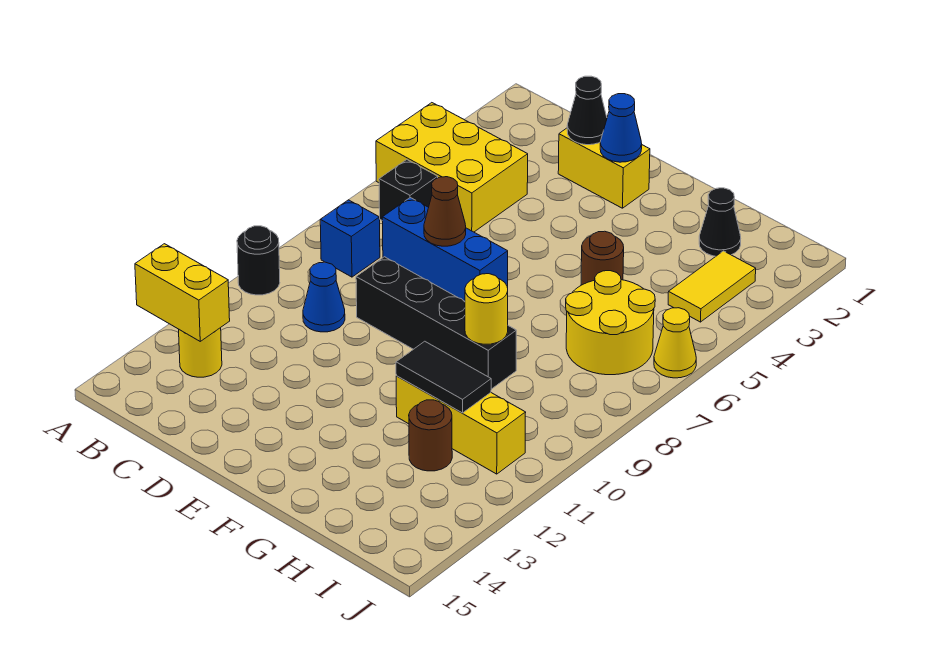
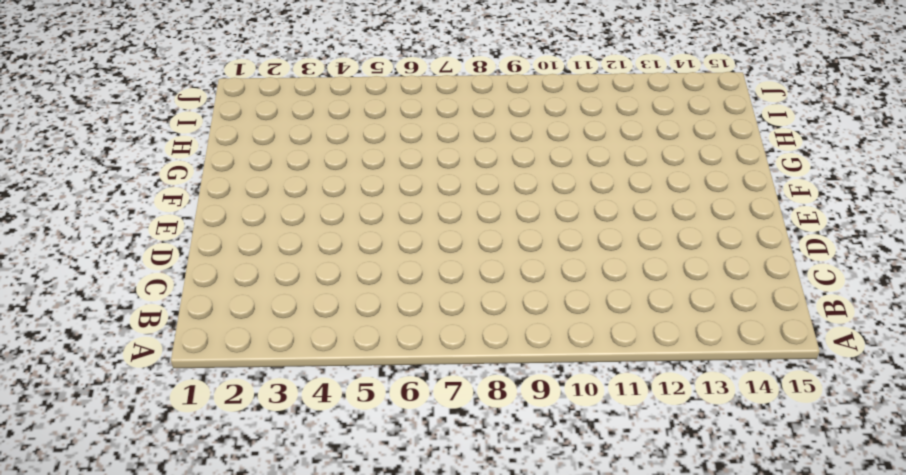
none -> yellow 2x3 brick [376,103,528,232]
none -> black 1x1 round brick [237,226,280,295]
none -> black 1x1 brick [379,160,438,220]

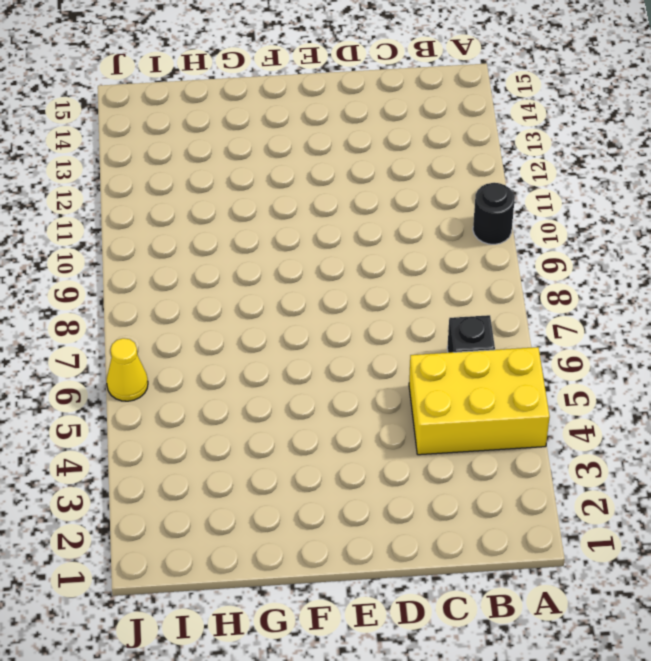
none -> blue 1x1 brick [320,200,380,277]
none -> yellow 1x1 round brick [179,328,222,377]
none -> blue 1x3 brick [382,198,508,301]

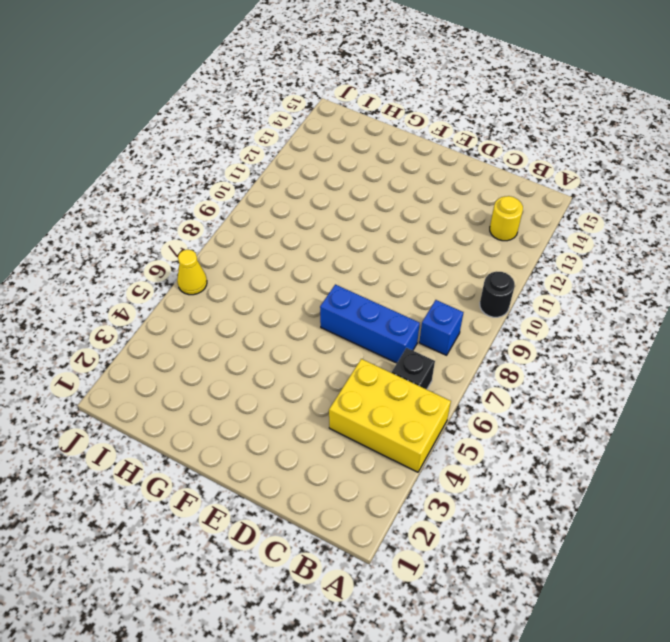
none -> blue 1x1 cone [303,262,345,332]
none -> yellow 1x2 brick [558,128,650,208]
none -> black 1x4 brick [356,257,516,389]

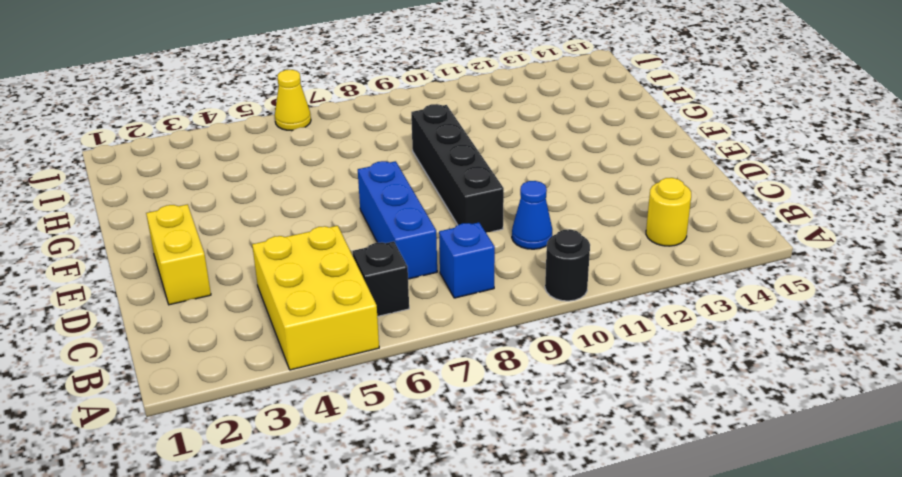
none -> brown 1x1 round brick [581,231,624,285]
none -> yellow 1x3 brick [396,376,526,474]
none -> black 1x1 cone [699,188,741,256]

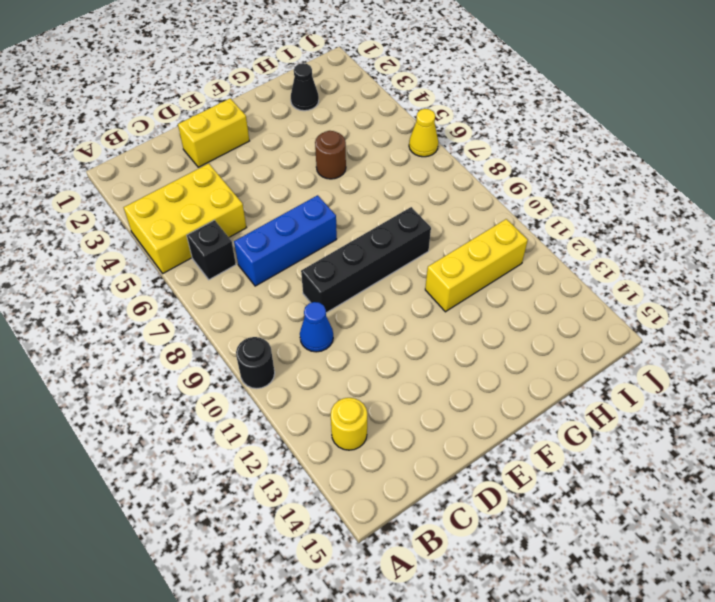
none -> blue 1x1 brick [320,200,380,277]
none -> yellow 2x2 round brick [566,271,655,375]
none -> brown 1x1 round brick [409,400,452,471]

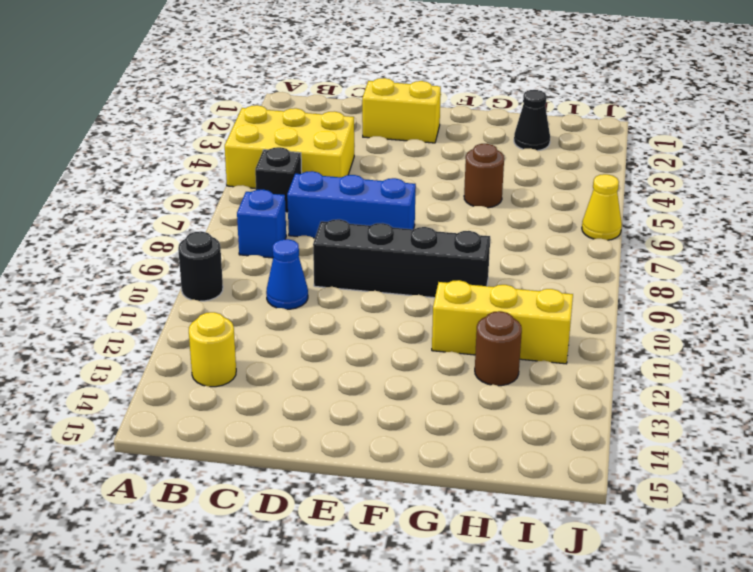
none -> yellow 2x2 round brick [566,271,655,375]
none -> yellow 1x2 tile [668,251,756,322]
none -> yellow 1x2 brick [135,244,230,341]

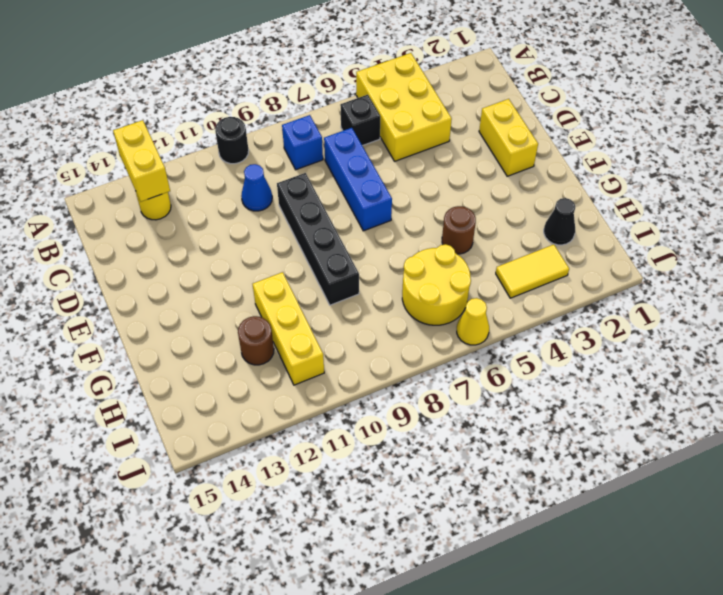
none -> black 1x1 cone [567,76,607,145]
none -> brown 1x1 cone [424,177,466,246]
none -> blue 1x1 cone [600,94,642,162]

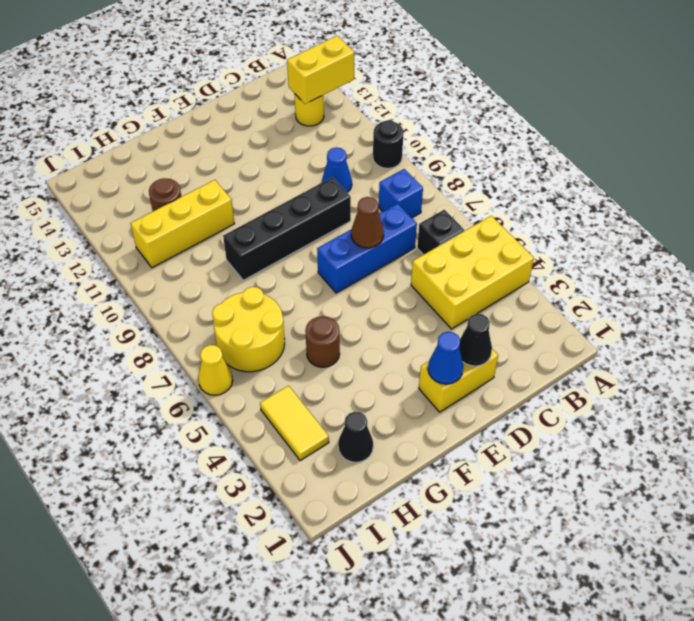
none -> yellow 1x1 round brick [465,274,508,344]
none -> black 1x2 tile [396,341,491,413]

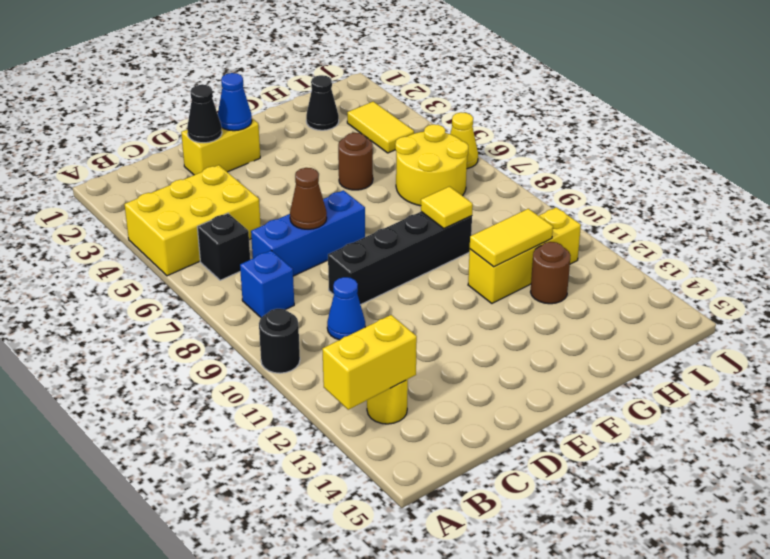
yellow 1x1 tile [421,187,473,228] -> yellow 1x1 round brick [465,274,508,344]
yellow 1x2 tile [470,209,553,267] -> black 1x2 tile [396,341,491,413]

